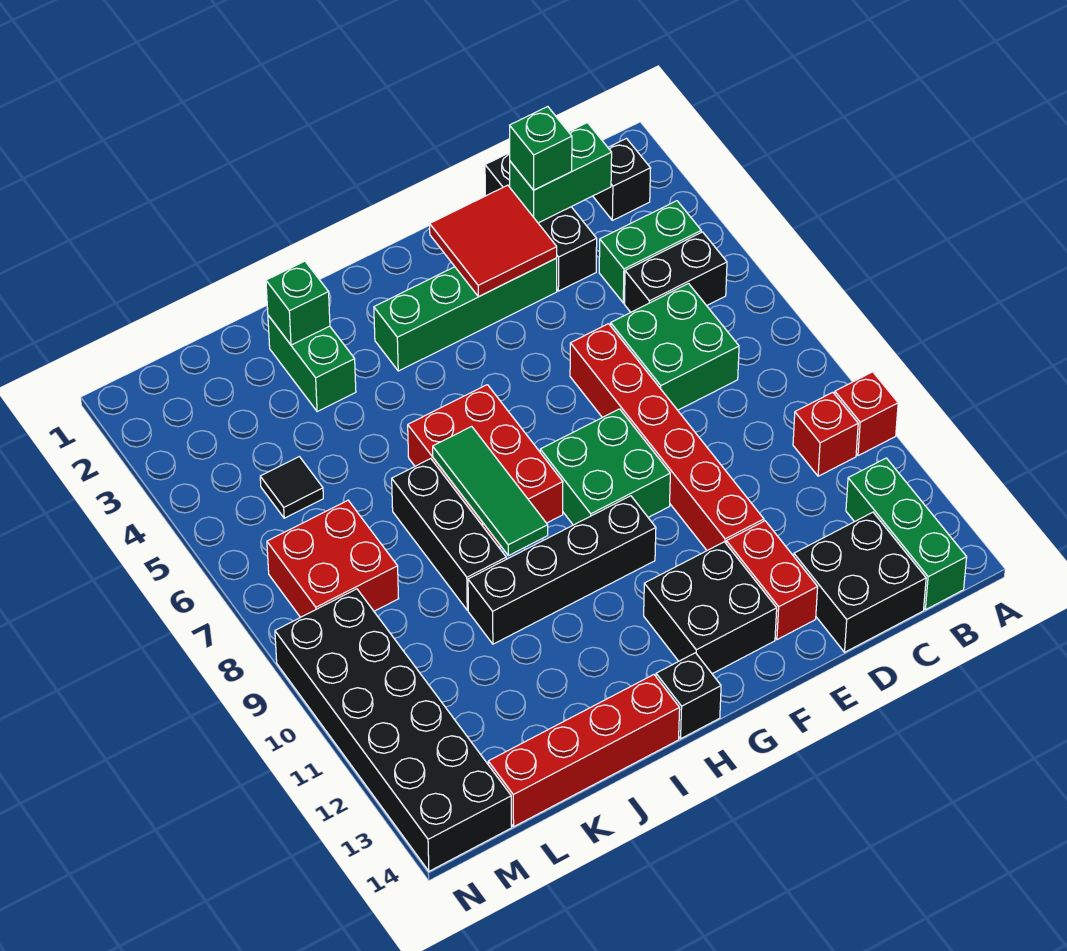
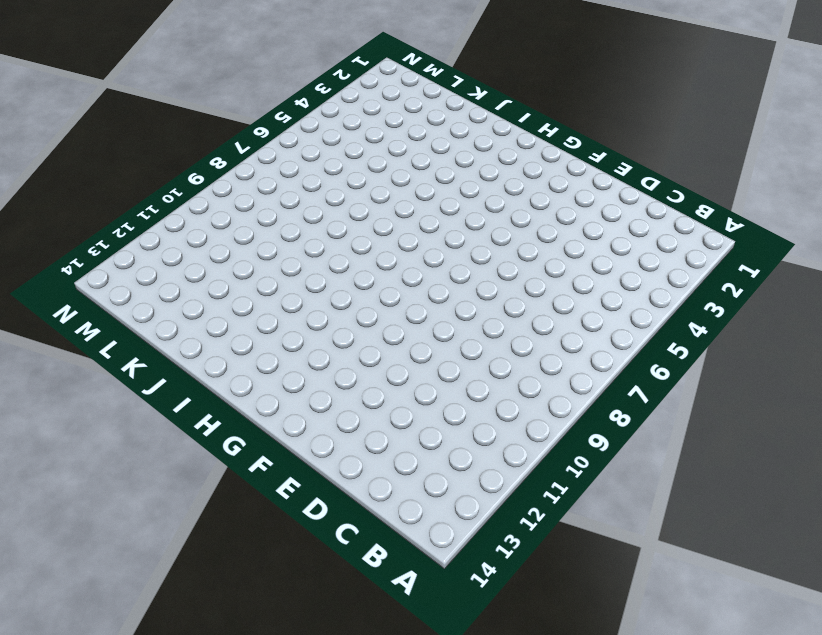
none -> red 1x1 brick [835,372,898,456]
none -> black 1x1 brick [593,139,651,220]
none -> green 1x2 brick [599,201,701,303]

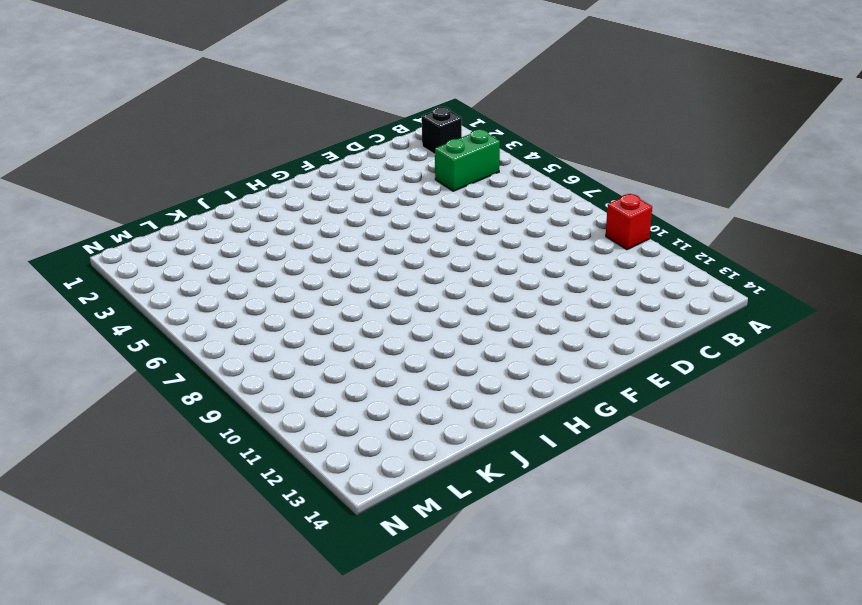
none -> black 1x2 brick [624,232,727,312]
none -> red 1x1 brick [793,392,858,476]
none -> green 1x3 brick [846,458,967,610]

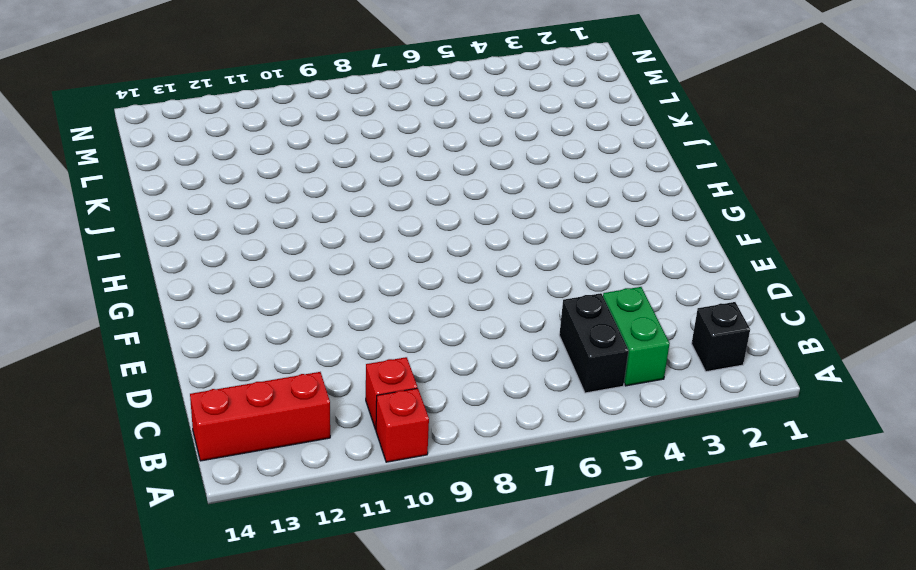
red 1x3 brick [190,372,330,461] -> green 1x3 brick [846,458,967,610]
none -> green 2x2 brick [611,284,739,410]
none -> black 2x2 brick [794,512,926,652]
none -> black 1x3 brick [485,153,597,291]

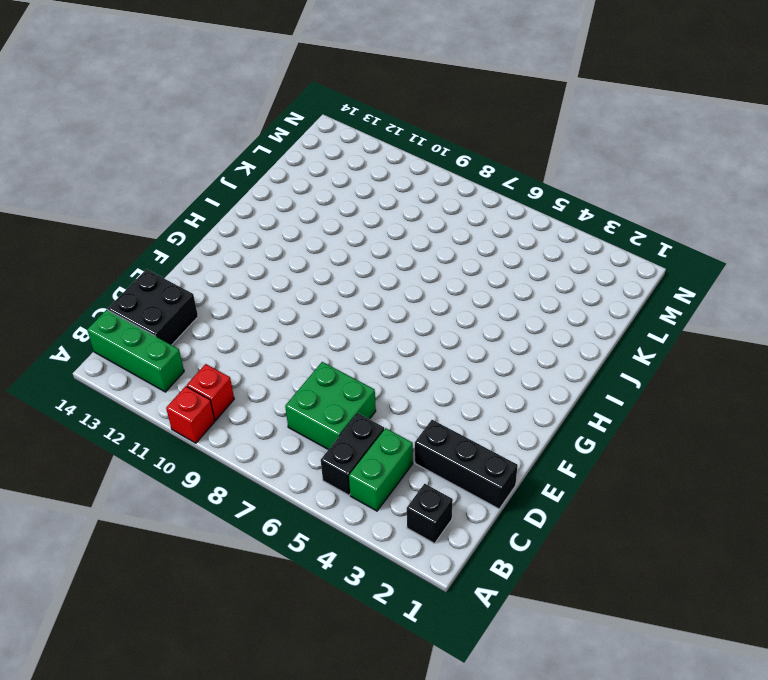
none -> green 1x4 brick [374,258,557,371]
none -> red 1x6 brick [570,324,764,550]
none -> red 1x2 brick [726,521,818,640]

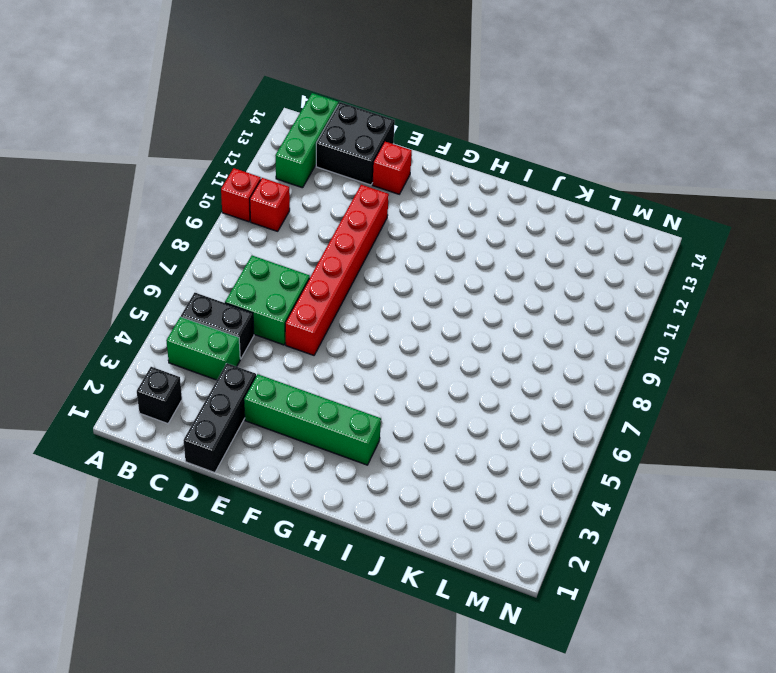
red 1x1 brick [373,142,412,194] -> red 1x2 brick [726,521,818,640]
none -> green 2x2 brick [540,409,670,525]
none -> black 2x2 brick [644,542,777,674]
none -> black 1x4 brick [468,496,656,644]

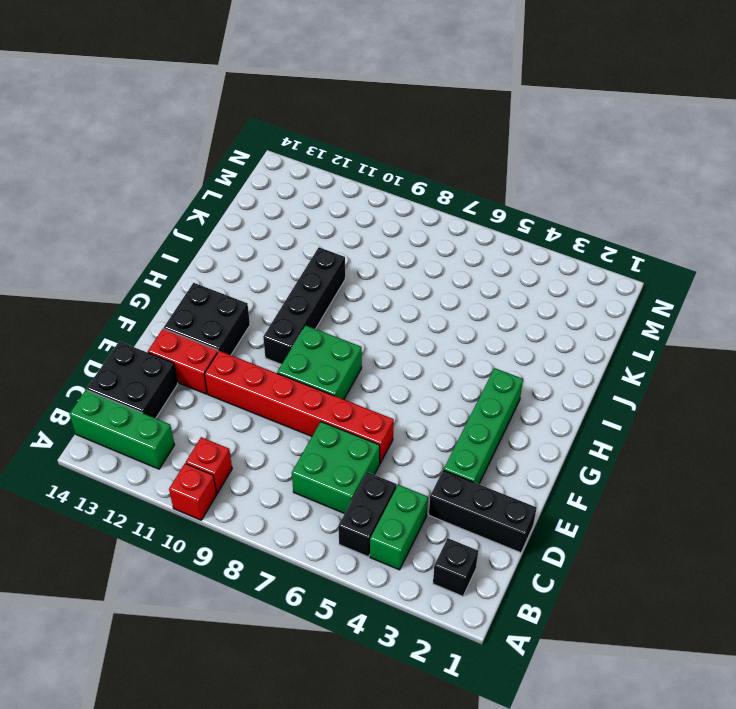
none -> red 2x3 brick [408,385,563,547]
none -> black 1x1 brick [656,653,721,739]
none -> red 1x4 brick [488,675,680,827]

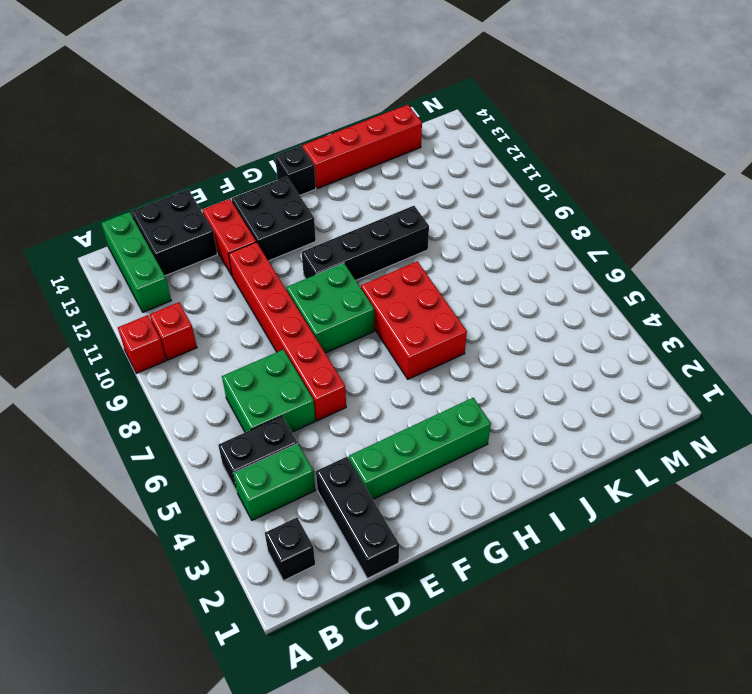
none -> green 1x2 brick [268,316,356,412]
none -> black 1x3 brick [392,459,506,610]
none -> black 1x1 tile [260,457,323,518]

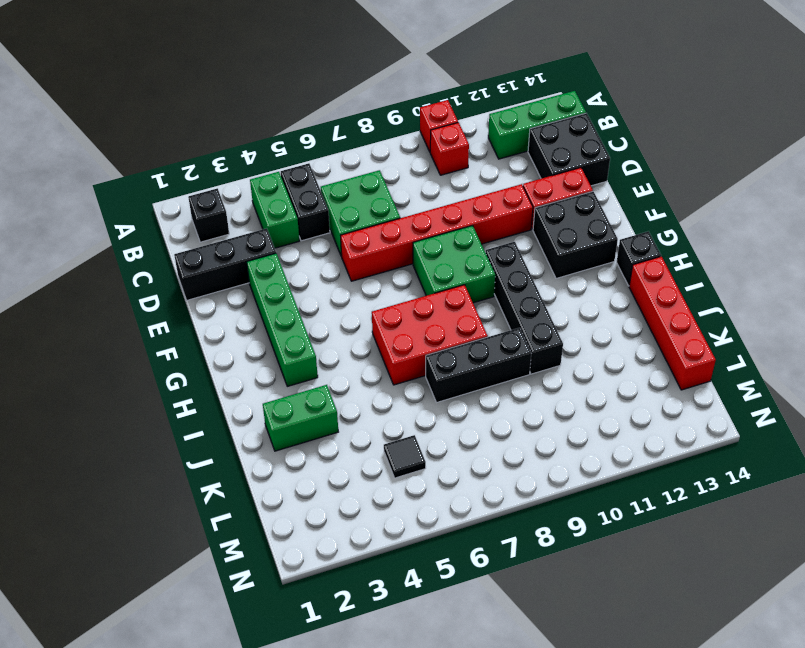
none -> red 2x2 brick [267,500,399,617]
none -> black 2x6 brick [275,589,512,871]
none -> green 1x2 brick [510,123,612,223]

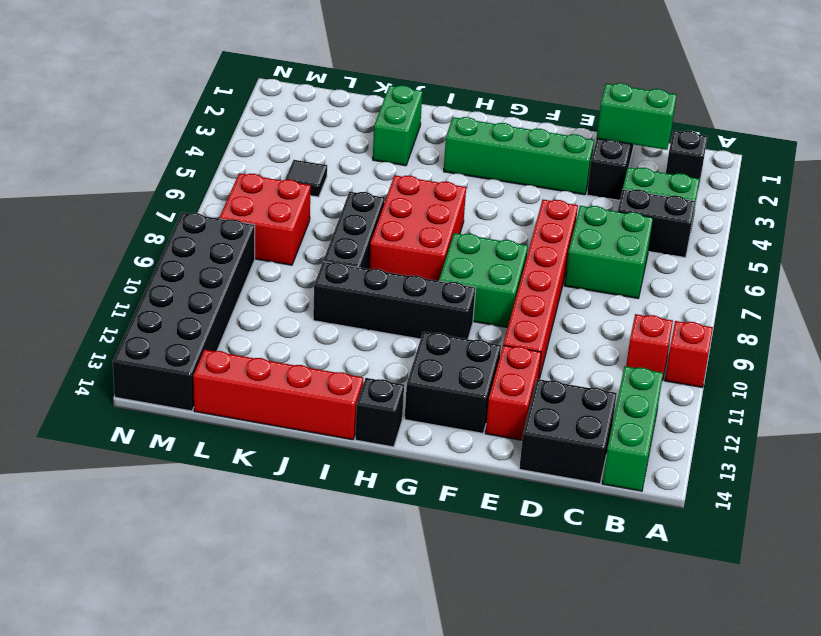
none -> red 2x2 tile [430,185,557,297]
none -> green 1x3 tile [433,426,548,556]
none -> green 1x1 brick [266,261,330,345]

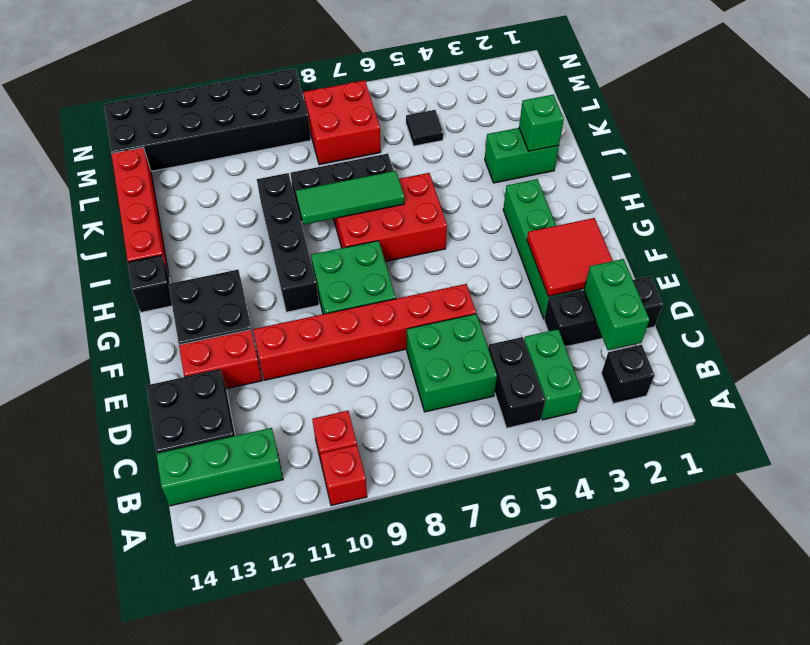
none -> green 1x1 brick [510,107,572,190]

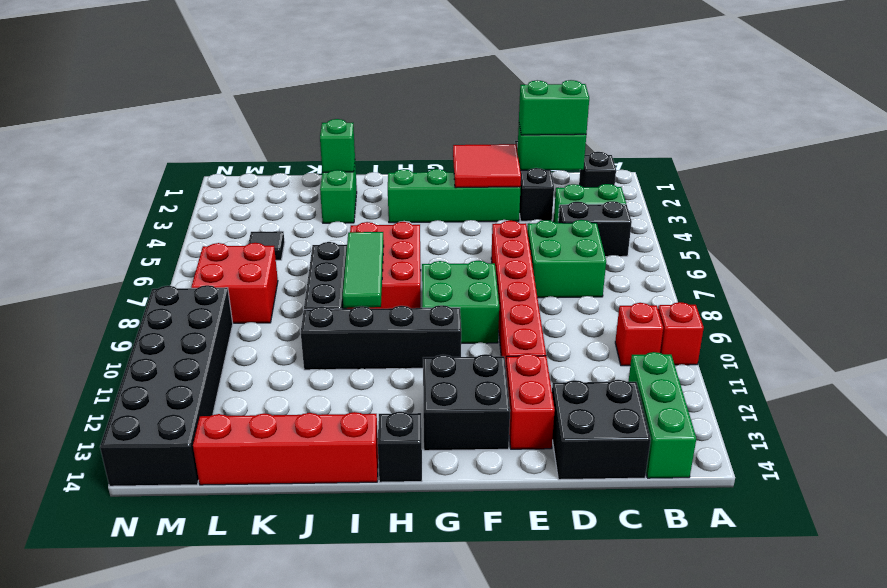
green 1x2 brick [519,80,589,135] -> green 1x1 brick [510,107,572,190]

